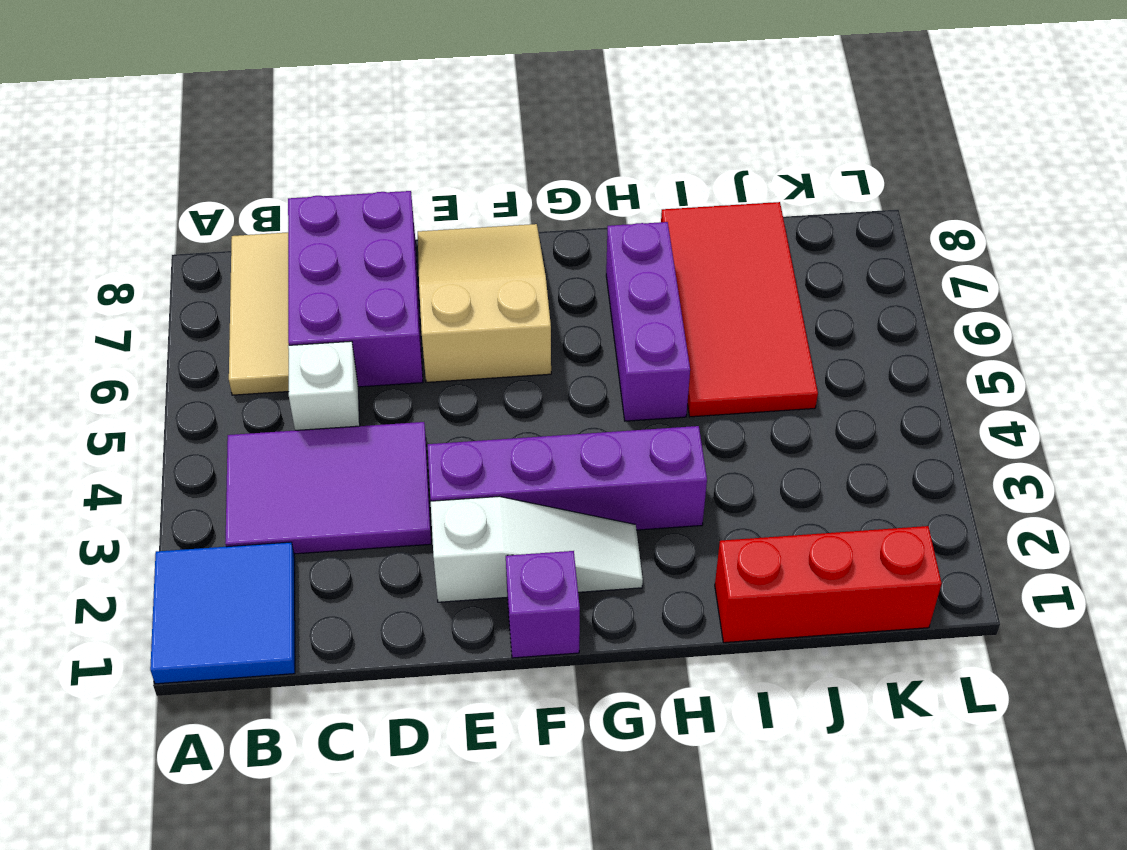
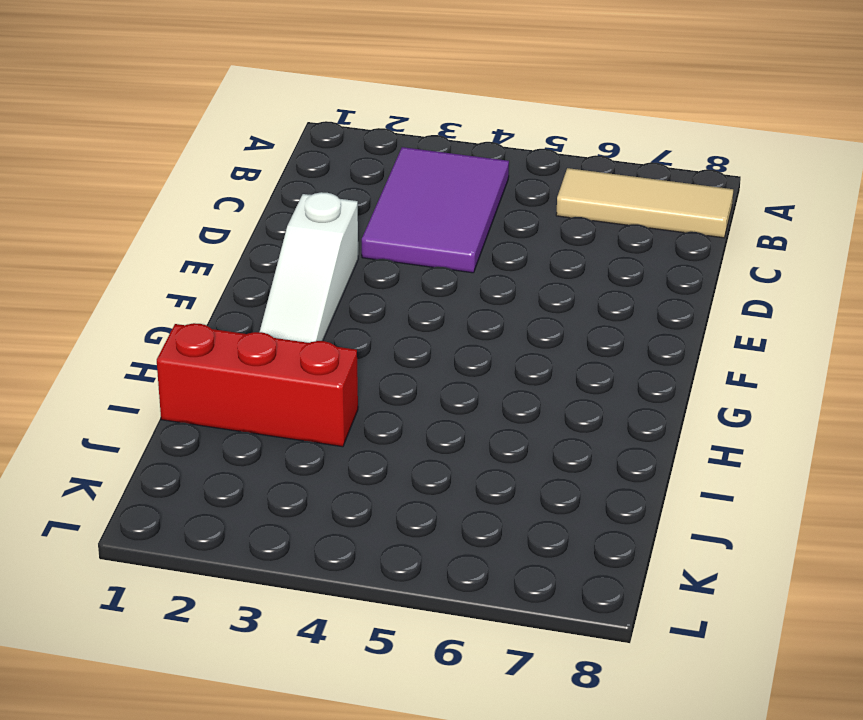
red 1x3 brick [157,323,358,447] -> red 1x3 brick turned to [715,526,942,643]
none -> blue 2x2 tile [150,542,295,684]
none -> white 1x1 brick [288,341,360,430]
none -> purple 2x3 brick [288,191,423,387]

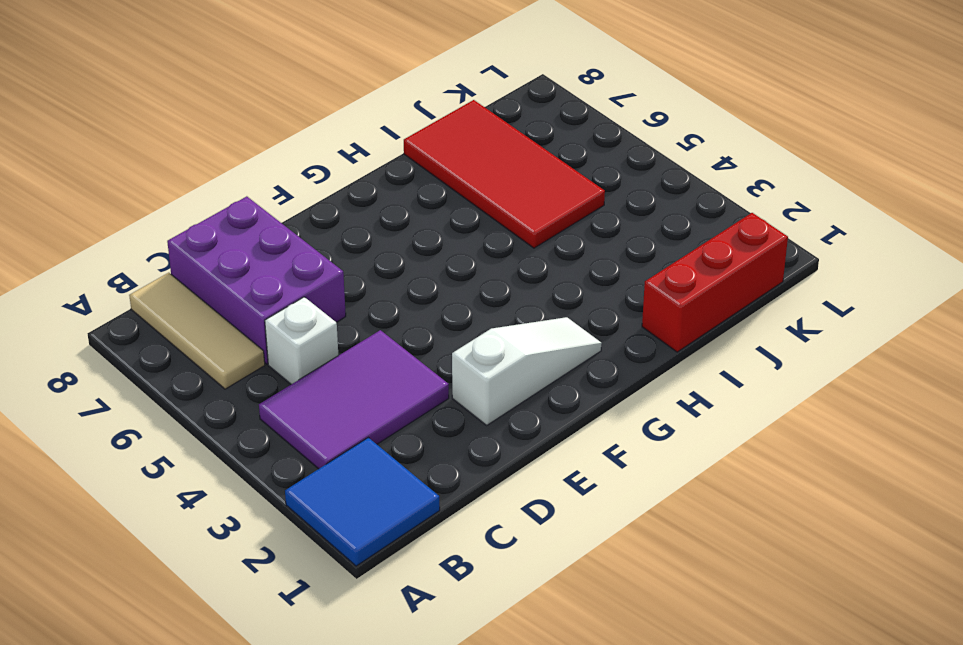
none -> purple 1x4 brick [428,426,707,530]
none -> tan 2x3 slope [418,224,551,382]
none -> purple 1x1 brick [506,551,580,658]

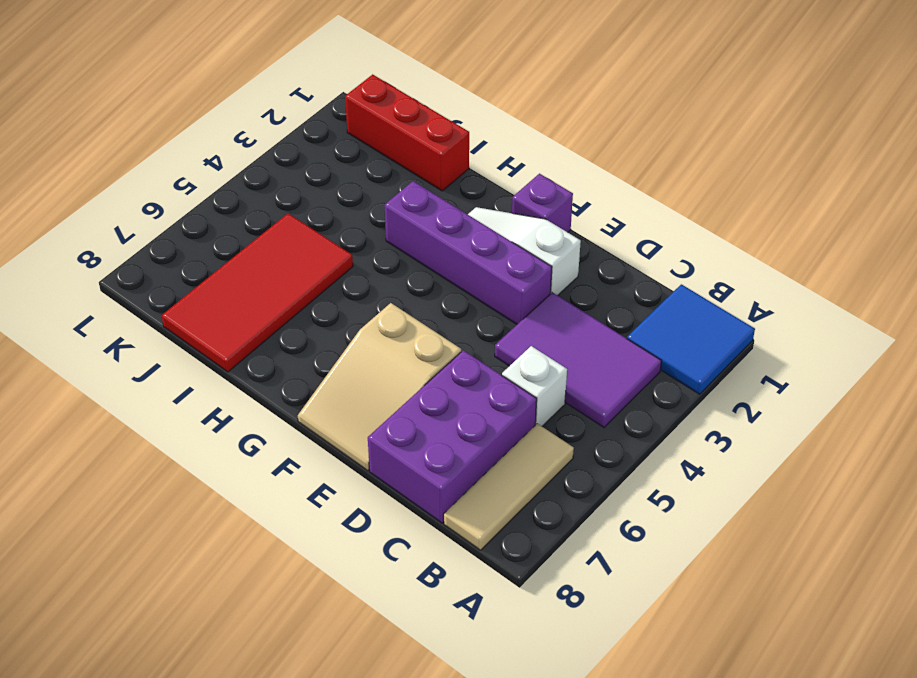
none -> purple 1x3 brick [606,222,690,421]

